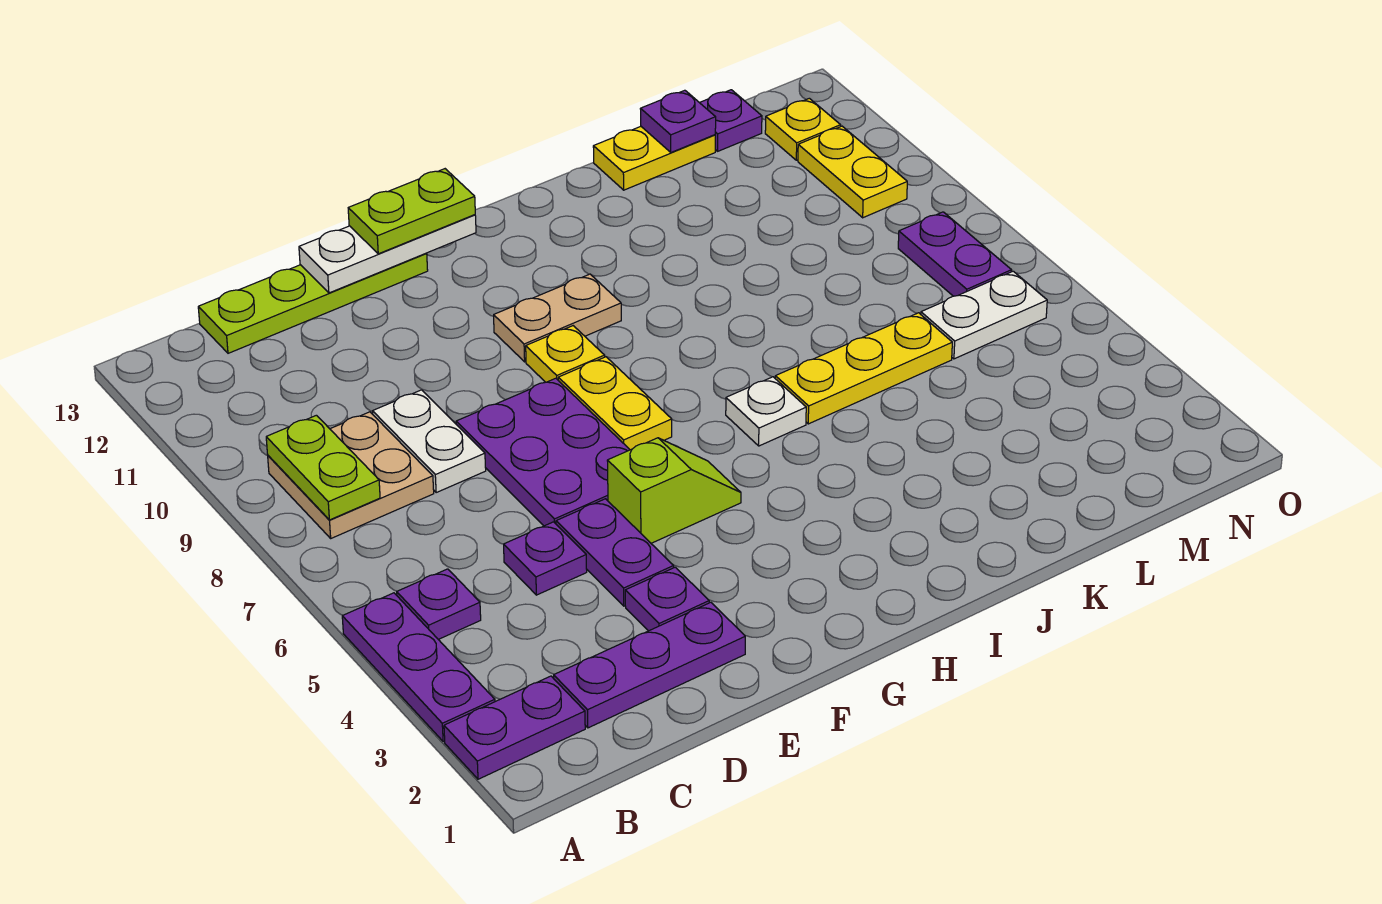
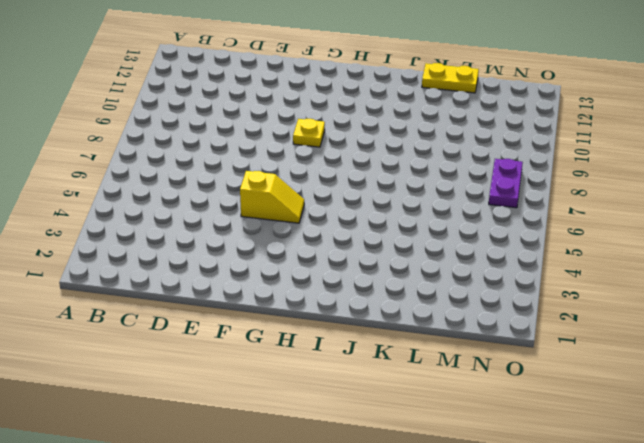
yellow 1x2 slope [240,171,304,223] -> lime 1x2 slope [607,438,741,543]
none -> purple 1x2 plate [444,676,585,779]
none -> purple 1x3 plate [342,593,495,742]
none -> purple 1x1 plate [397,569,481,639]

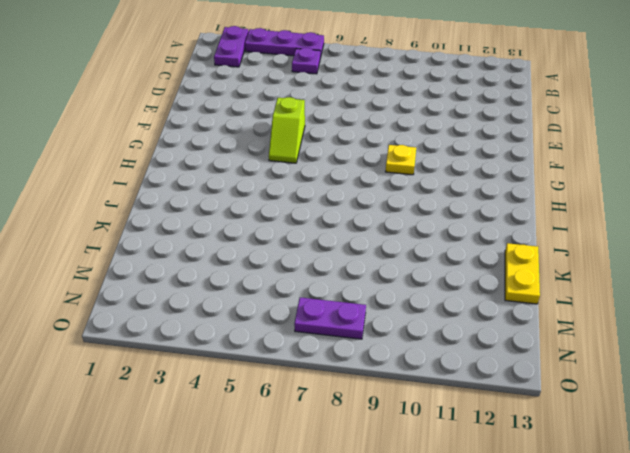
none -> tan 2x2 plate [268,412,434,538]
none -> purple 1x3 plate [554,602,745,728]
none -> lime 1x4 plate [198,253,428,353]

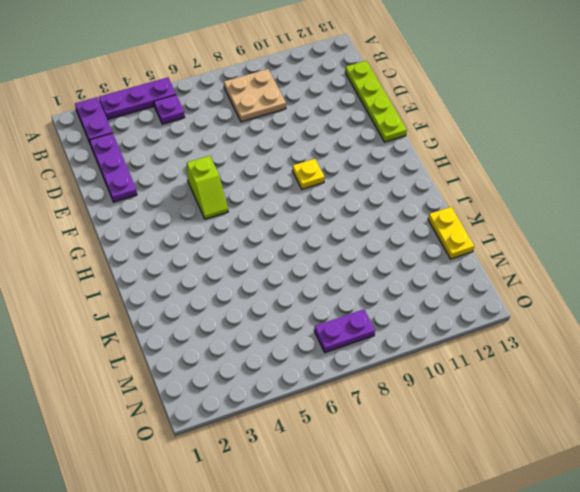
none -> purple 1x1 plate [504,522,587,595]
none -> white 1x2 plate [373,390,486,492]
none -> purple 1x1 plate [625,567,709,631]

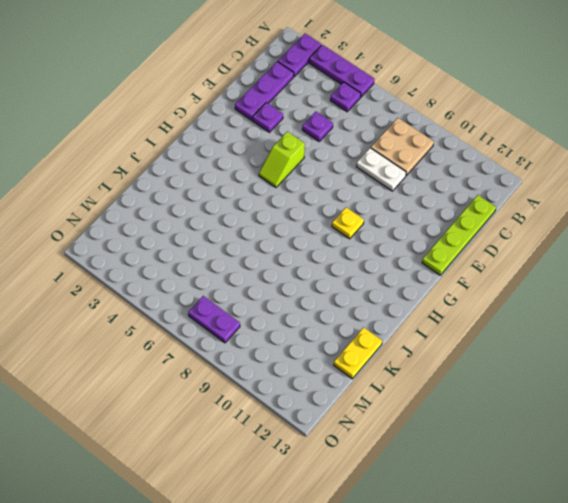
none -> purple 1x2 plate [556,499,674,606]
none -> purple 2x3 plate [456,378,630,526]
none -> yellow 1x2 plate [558,357,672,450]

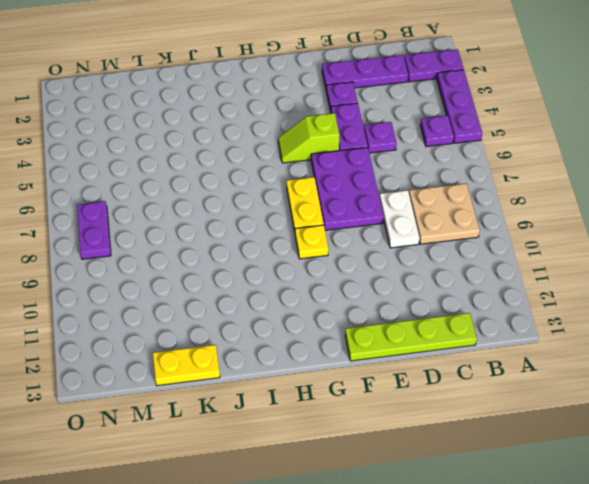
none -> tan 1x2 plate [494,274,621,362]
none -> white 1x1 plate [726,377,806,446]
none -> yellow 1x3 plate [775,313,952,424]

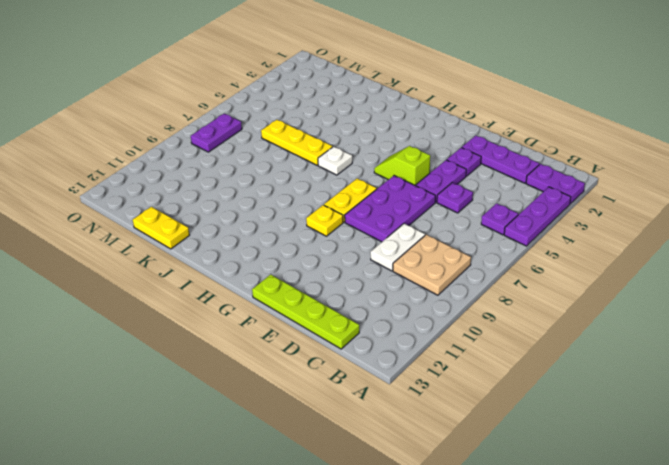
none -> tan 1x2 plate [494,274,621,362]
none -> white 1x2 plate [921,271,1047,359]
none -> purple 1x1 plate [700,90,762,151]

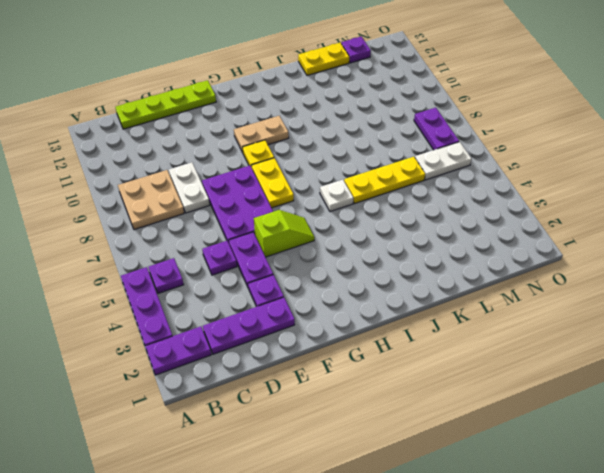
none -> yellow 1x2 plate [798,126,907,218]
none -> yellow 1x1 plate [765,98,841,160]
none -> lime 1x2 plate [266,415,380,520]

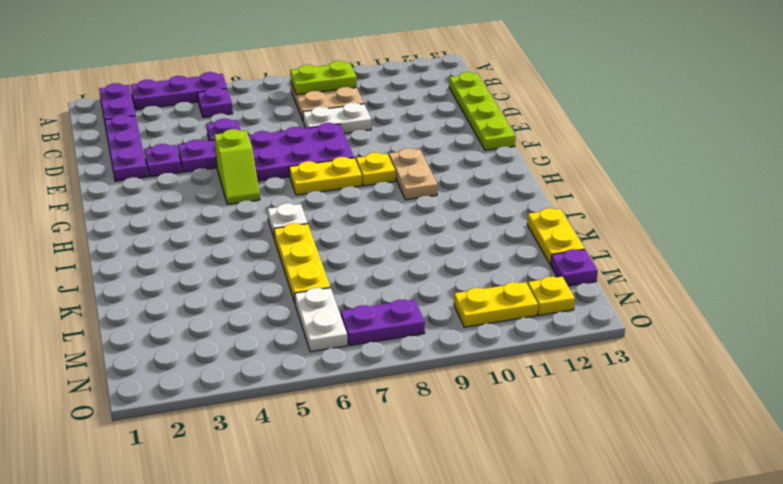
none -> white 1x3 plate [299,215,476,293]
none -> purple 1x1 plate [641,90,716,152]
none -> lime 1x2 plate [348,169,475,254]

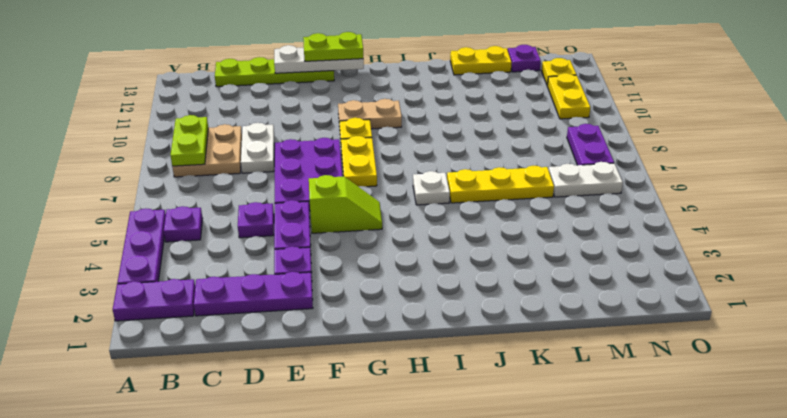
none -> purple 1x1 plate [641,90,716,152]

